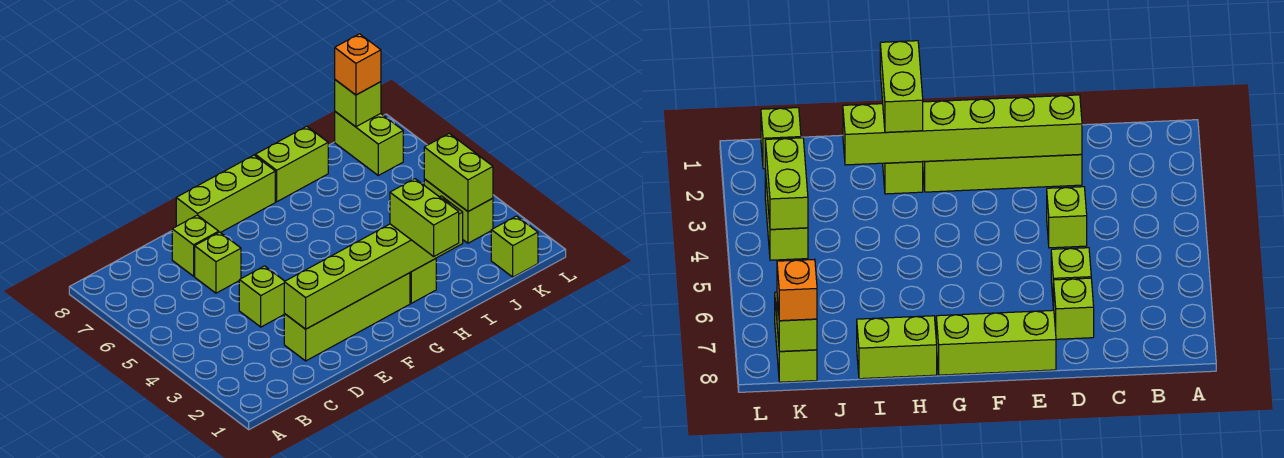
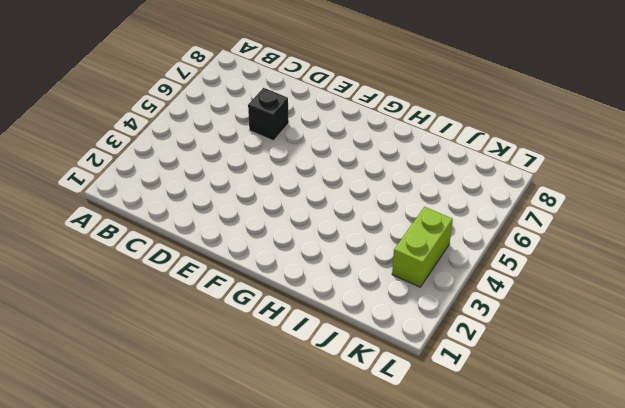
black 1x1 brick [248,88,289,141] -> lime 1x1 brick [195,232,241,293]
none -> lime 1x4 brick [284,273,410,361]
none -> lime 1x1 brick [239,266,285,327]
none -> lime 1x1 brick [172,215,219,276]

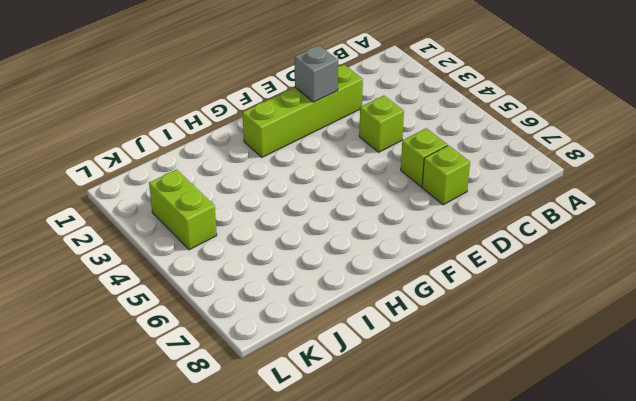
grey 1x1 brick [295,45,338,102] -> lime 1x6 brick [284,196,463,329]
none -> lime 1x3 brick [176,155,275,233]
none -> lime 1x1 brick [410,259,436,303]
none -> lime 1x2 brick [255,126,328,202]

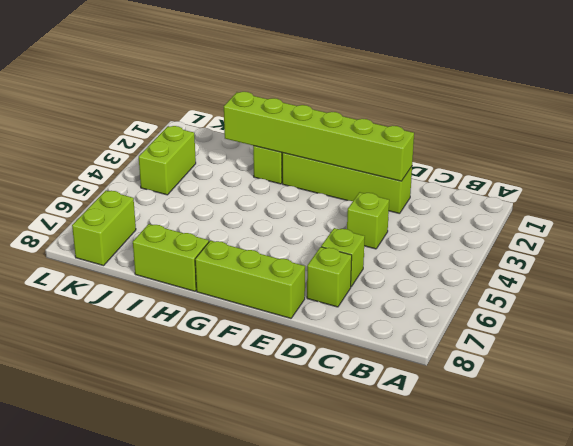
none -> lime 1x1 brick [491,216,538,277]
none -> lime 1x2 brick [424,133,493,211]
none -> lime 1x1 brick [335,80,381,127]

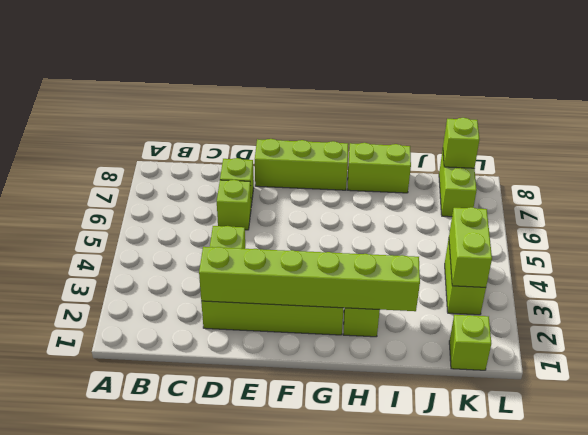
none -> lime 1x2 brick [390,179,459,256]
none -> orange 1x1 brick [335,34,381,95]

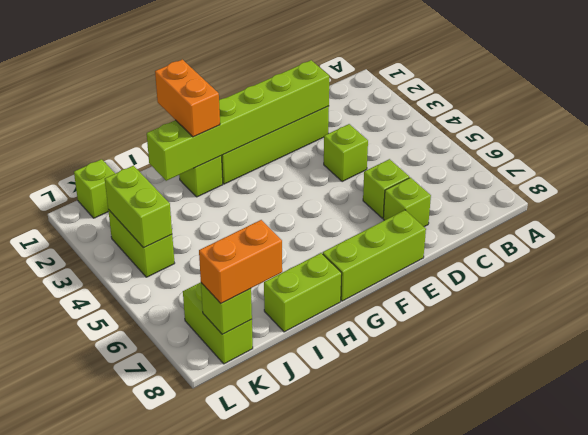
orange 1x2 brick [155,59,220,137] -> lime 1x2 brick [390,179,459,256]
orange 1x2 brick [199,220,282,303] -> orange 1x1 brick [335,34,381,95]

